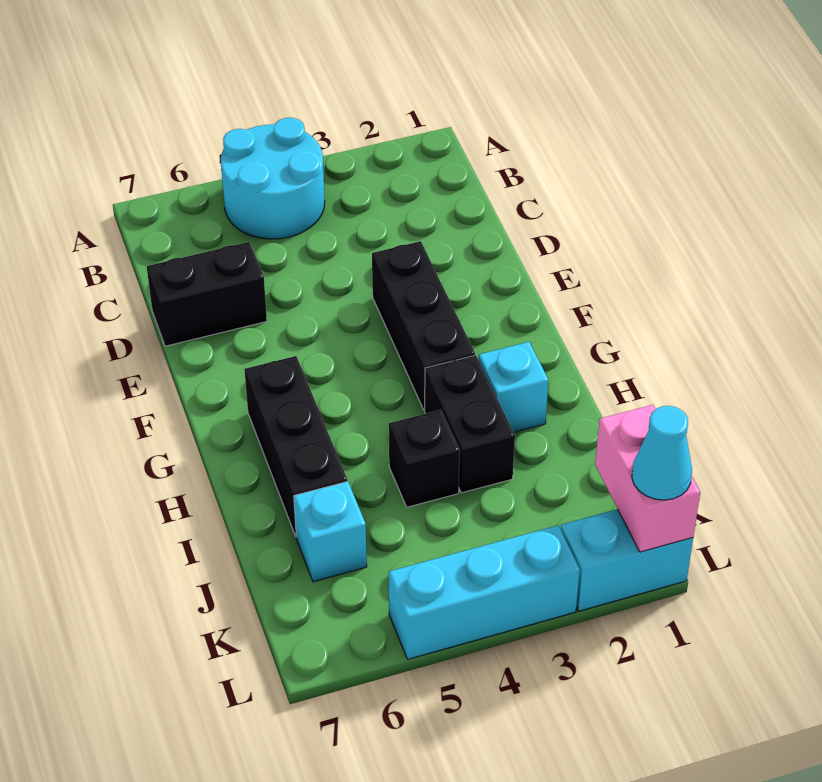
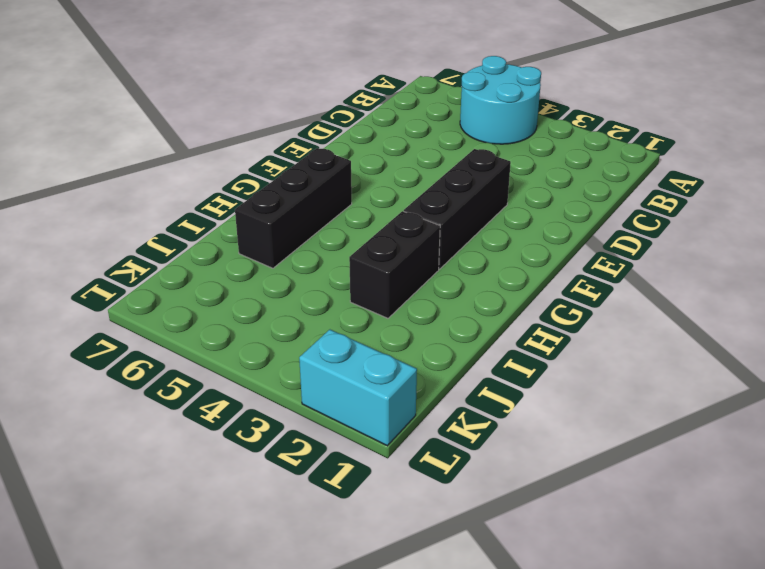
none -> black 1x2 brick [147,242,267,346]
none -> cyan 1x1 brick [479,342,549,432]
none -> black 1x1 brick [389,410,460,507]

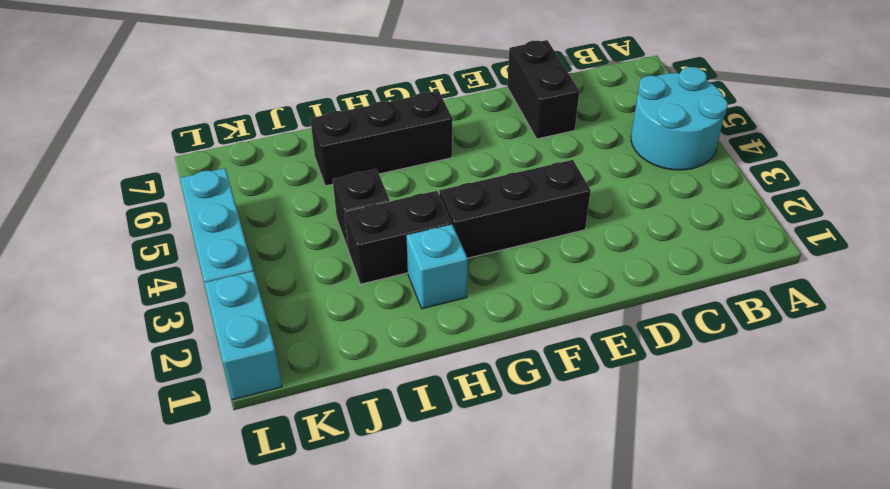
none -> cyan 1x1 brick [294,481,367,582]
none -> pink 1x2 brick [595,405,700,552]
none -> cyan 1x1 cone [632,406,692,500]

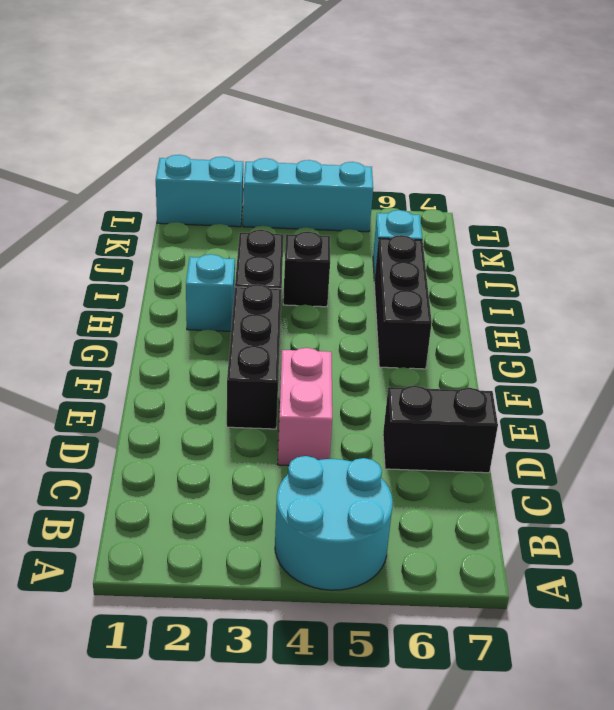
pink 1x2 brick [278,348,332,466] -> pink 1x2 brick moved to [595,405,700,552]
none -> cyan 1x1 cone [632,406,692,500]

